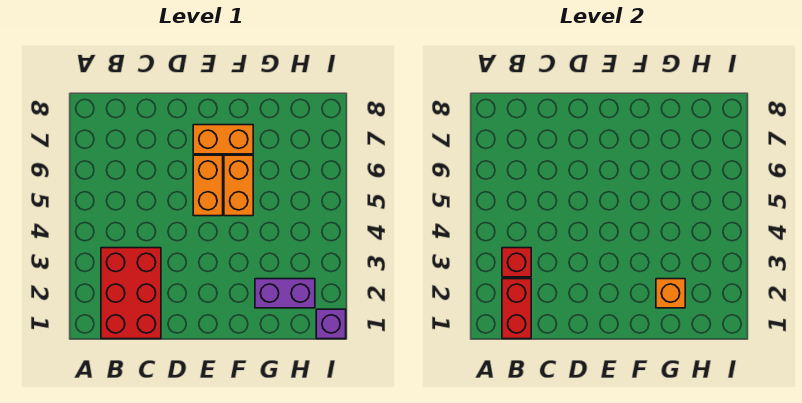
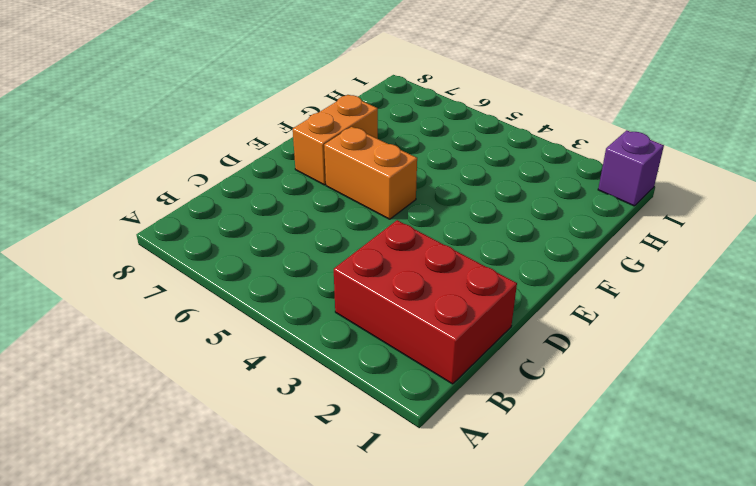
none -> orange 1x2 brick [224,155,253,216]
none -> purple 1x2 brick [255,279,315,308]

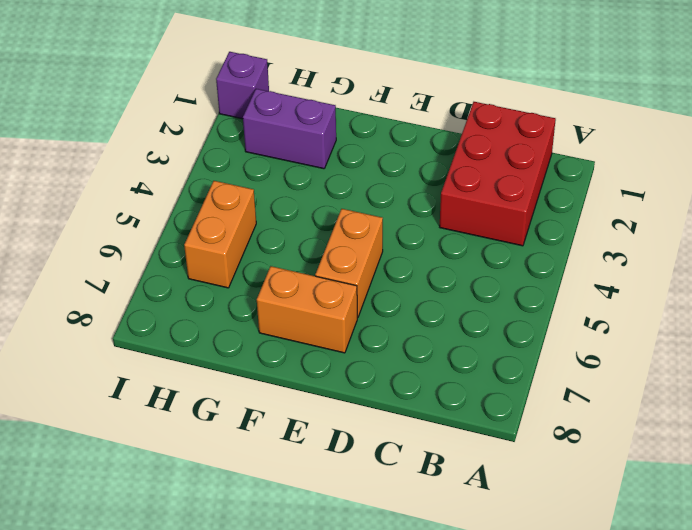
orange 1x2 brick [184,181,256,288] -> orange 1x2 brick moved to [224,155,253,216]
none -> red 1x2 brick [502,279,531,339]
none -> red 1x1 brick [502,248,531,277]

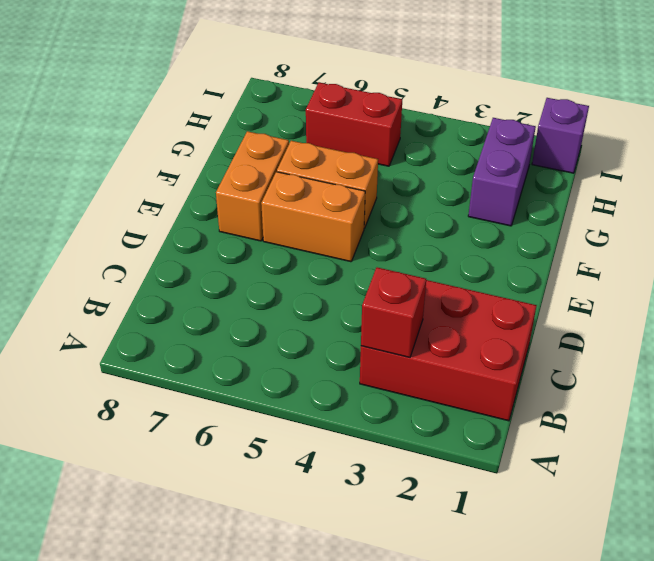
red 1x2 brick [306,83,402,166] -> red 1x2 brick moved to [502,279,531,339]
none -> orange 1x1 brick [656,279,685,308]

